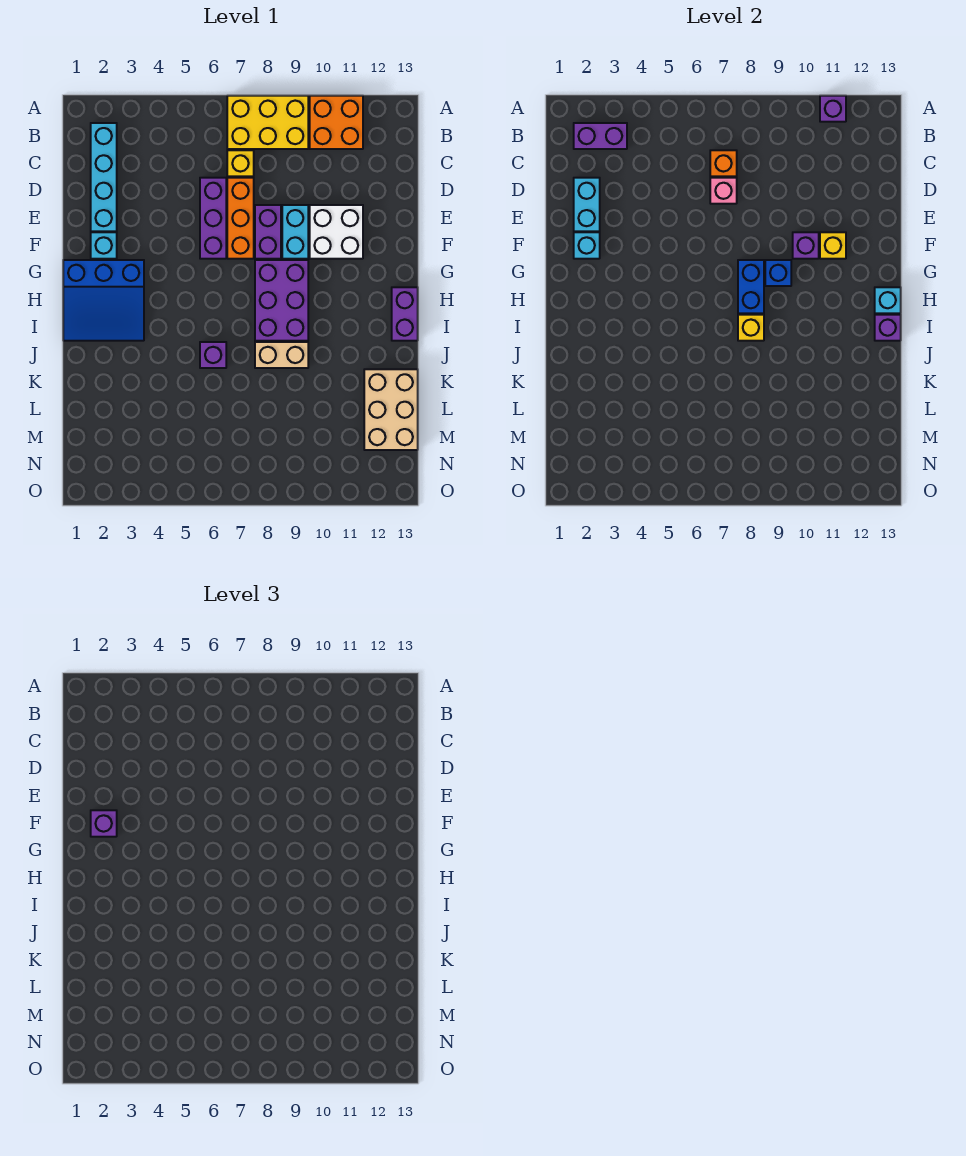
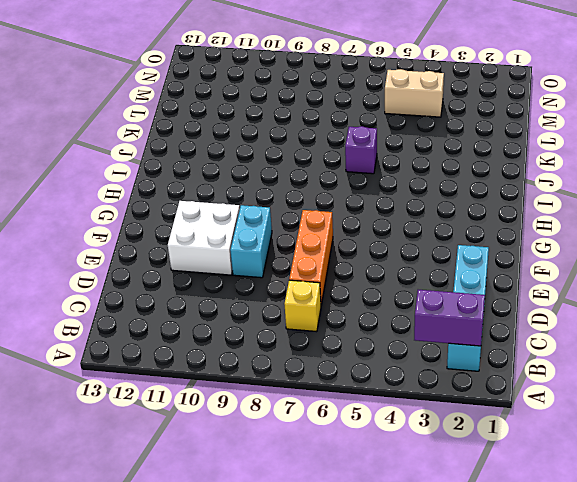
tan 1x2 brick [385,69,444,117] -> tan 1x2 brick moved to [255,342,308,368]
none -> yellow 2x3 brick [227,96,308,149]
none -> orange 2x2 brick [310,96,363,149]
none -> purple 1x3 brick [200,178,226,259]
none -> purple 1x2 brick [255,205,281,259]

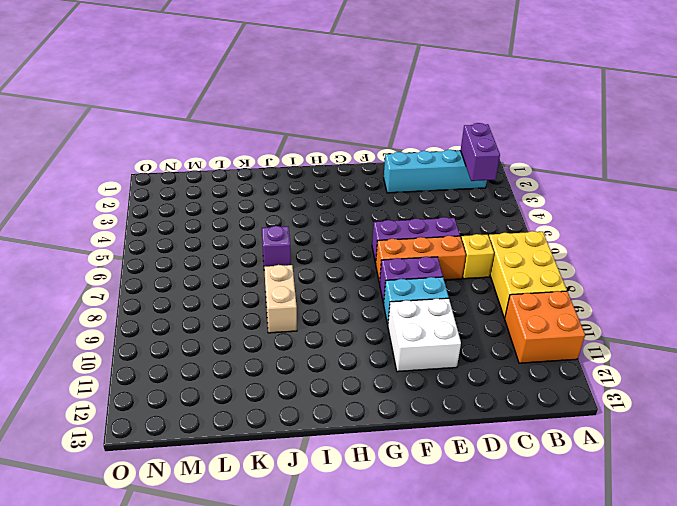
none -> cyan 1x1 brick [91,232,117,259]
none -> blue 3x3 slope [63,260,144,341]
none -> purple 2x3 brick [255,260,308,341]
none -> purple 1x2 brick [392,287,418,341]

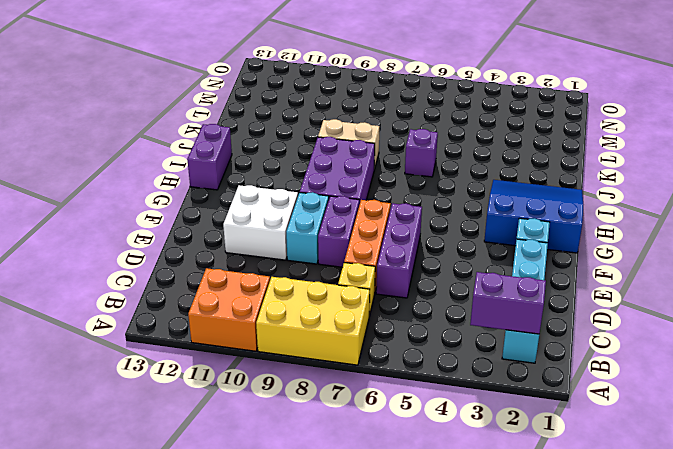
none -> tan 2x3 brick [364,369,418,450]
none -> purple 1x1 brick [820,96,846,122]
none -> orange 1x1 brick [710,150,737,176]
none -> cyan 1x2 brick [574,178,600,231]

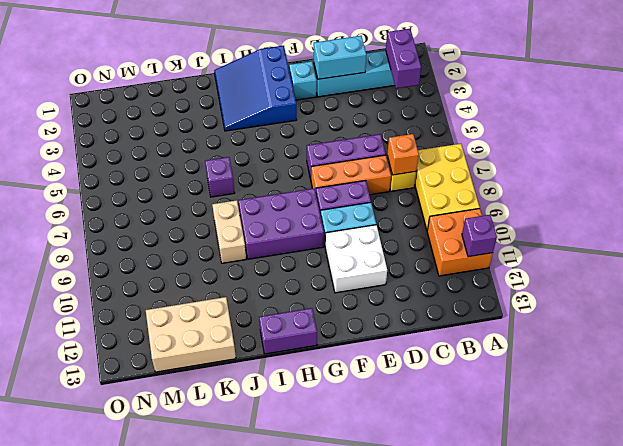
none -> pink 1x1 brick [710,178,737,204]
none -> cyan 1x1 brick [574,232,600,259]
none -> purple 1x1 brick [793,232,819,259]
none -> yellow 1x1 brick [820,232,846,259]

